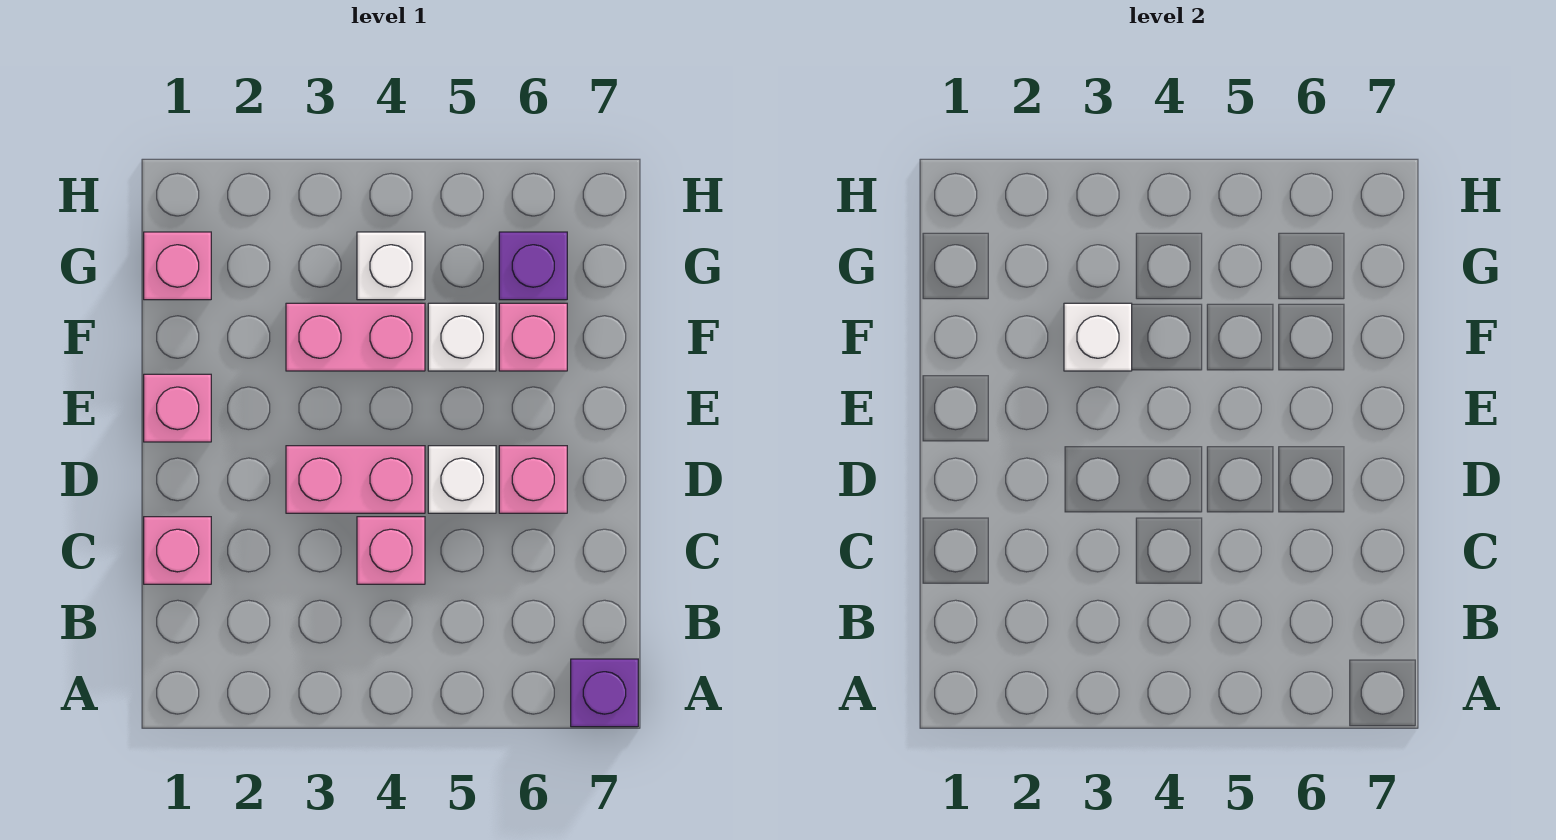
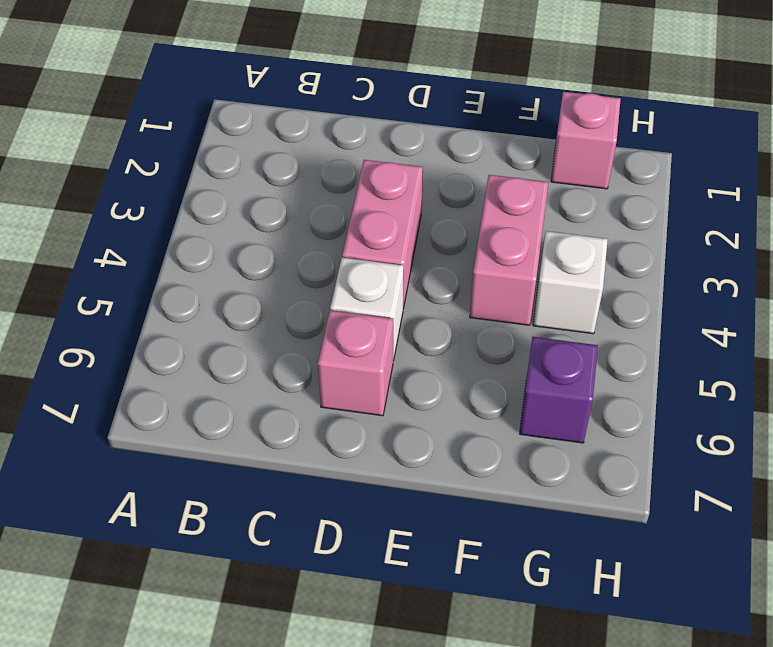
none -> purple 1x1 brick [571,659,638,727]
none -> pink 1x1 brick [144,517,211,584]
none -> pink 1x1 brick [357,517,425,584]

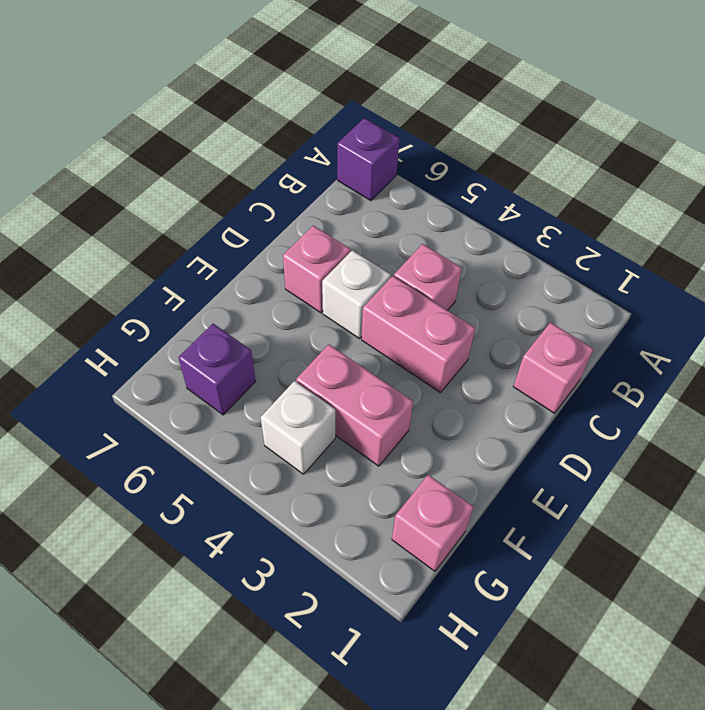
none -> pink 1x1 brick [144,374,211,442]
none -> white 1x1 brick [428,303,496,371]
none -> pink 1x1 brick [499,303,567,371]

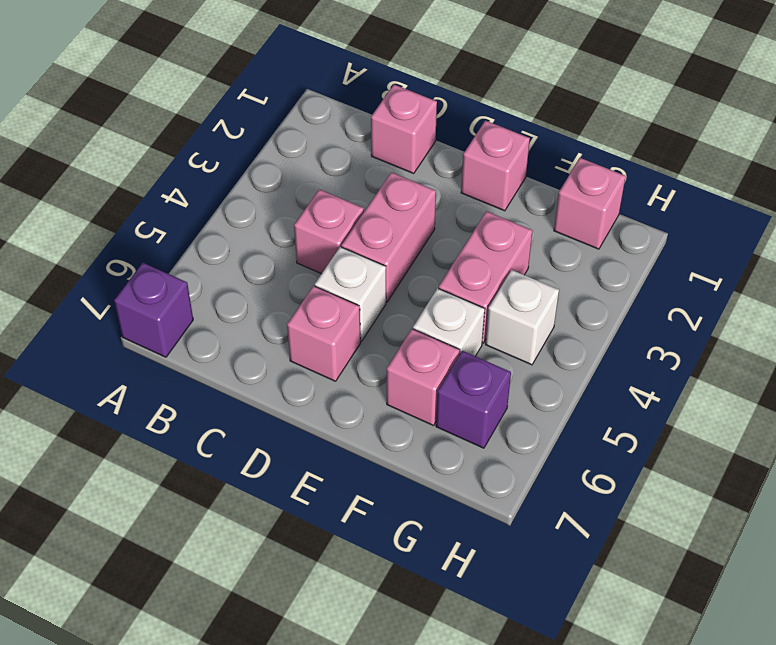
none -> white 1x1 brick [1064,303,1132,371]

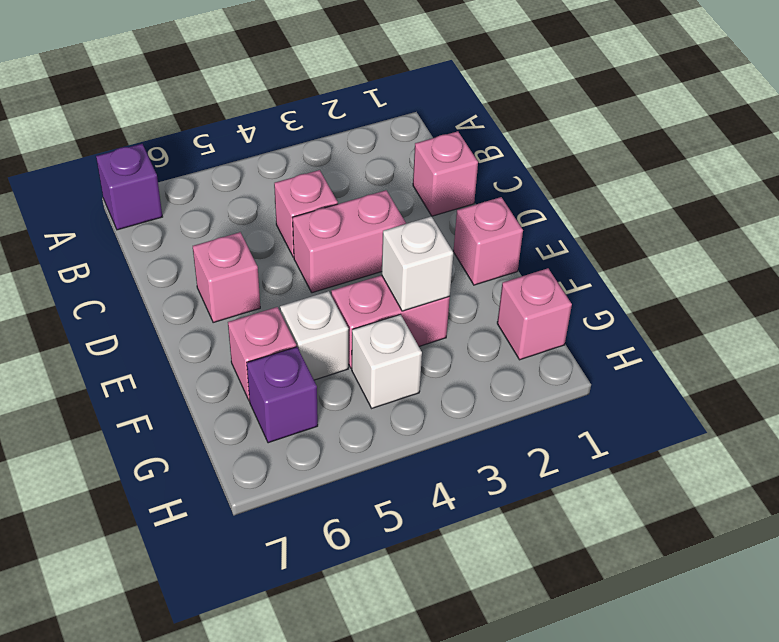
none -> white 1x1 brick [428,446,496,513]

